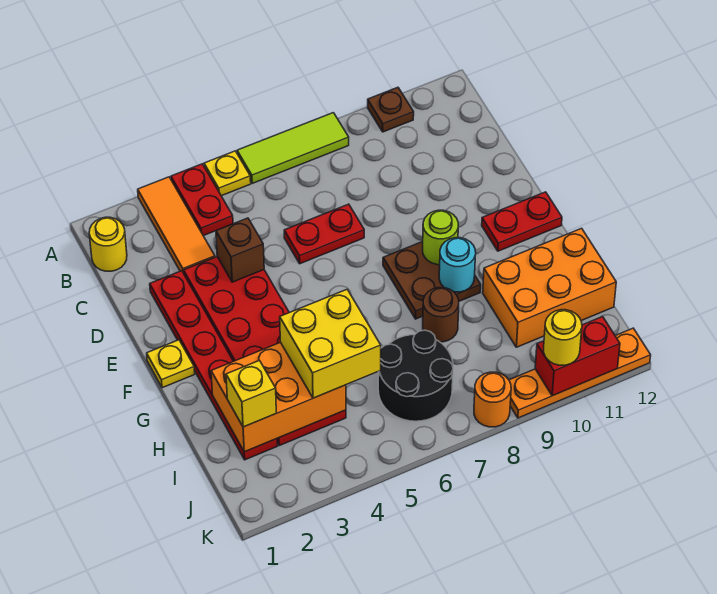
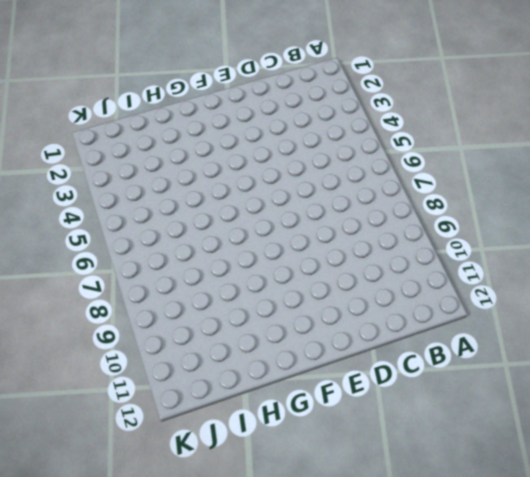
none -> orange 1x3 tile [138,177,215,273]
none -> red 1x2 plate [171,164,233,236]
none -> yellow 1x1 plate [204,151,251,196]

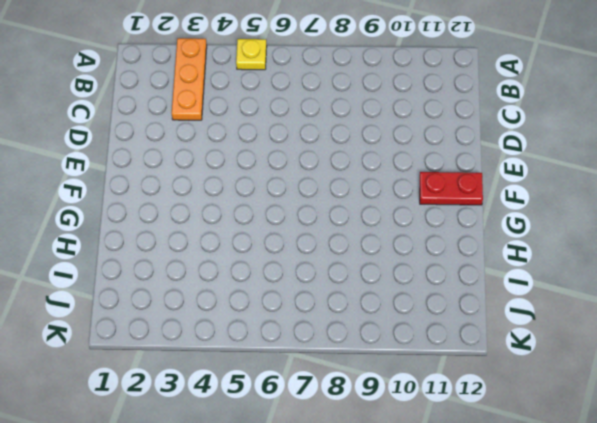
orange 1x3 plate [172,38,207,120] -> orange 1x3 tile [138,177,215,273]
none -> red 1x2 plate [171,164,233,236]
none -> lime 1x3 tile [237,113,349,183]
none -> brown 1x1 plate [368,87,414,132]

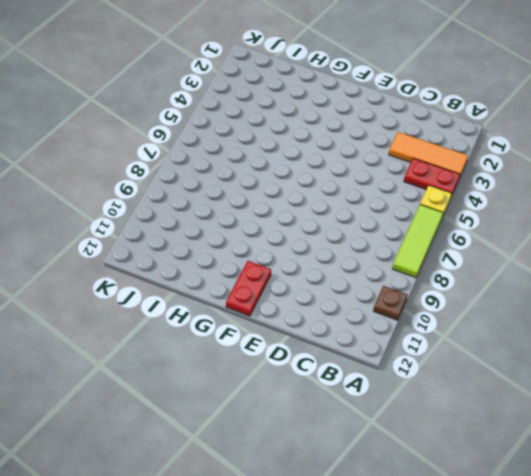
none -> yellow 1x1 round brick [89,217,127,271]
none -> red 1x6 plate [150,271,278,460]
none -> red 2x6 plate [184,257,346,445]

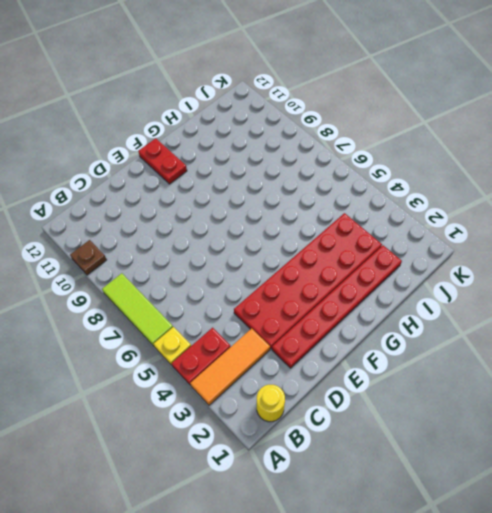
none -> red 1x2 plate [284,204,364,264]
none -> yellow 1x1 plate [147,340,195,388]
none -> brown 2x2 plate [383,242,481,319]

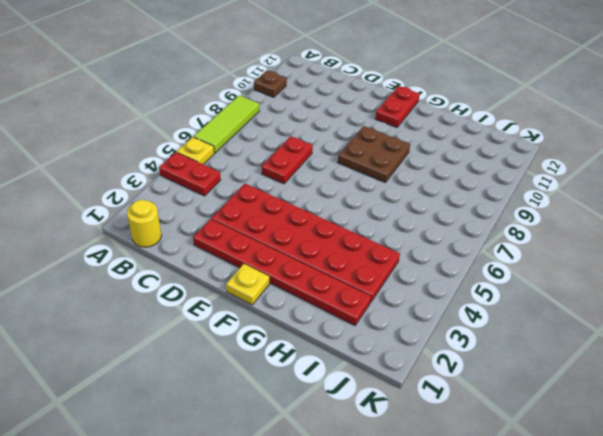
none -> orange 1x3 tile [138,177,215,273]
none -> brown 1x1 round brick [423,288,459,342]
none -> orange 2x3 brick [483,228,616,347]

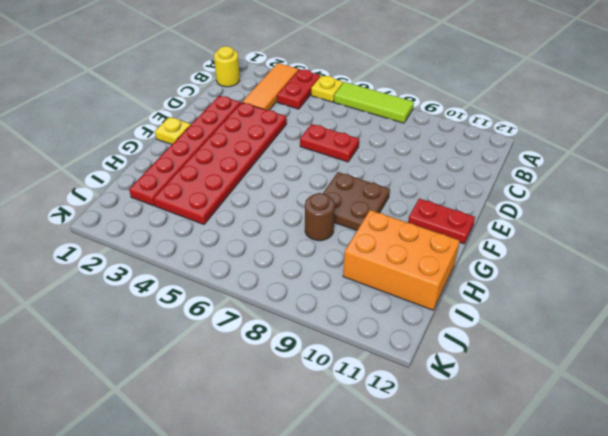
none -> brown 1x1 plate [368,87,414,132]
none -> black 2x2 round brick [378,330,453,421]
none -> orange 1x1 round brick [474,372,511,427]

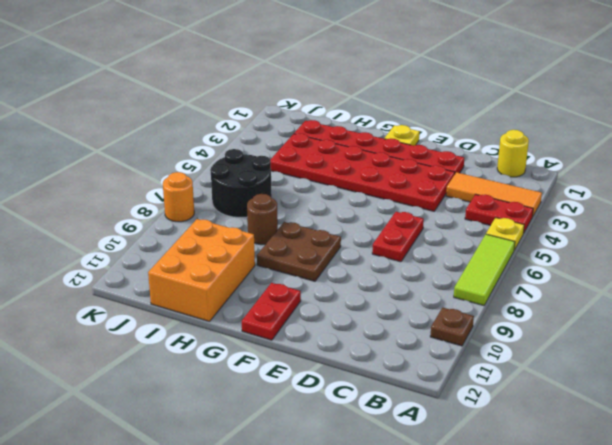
none -> orange 1x4 plate [509,328,651,418]
none -> brown 1x1 brick [216,218,264,282]
none -> lime 1x1 round brick [423,210,458,265]

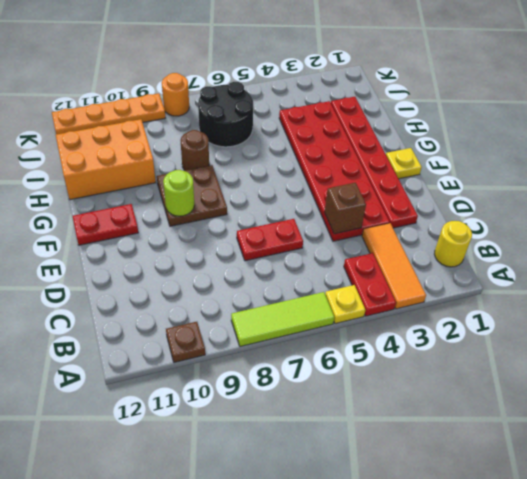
none -> cyan 1x1 round brick [439,238,476,292]
none -> orange 2x3 brick [211,342,346,452]
none -> red 1x2 brick [535,317,620,396]

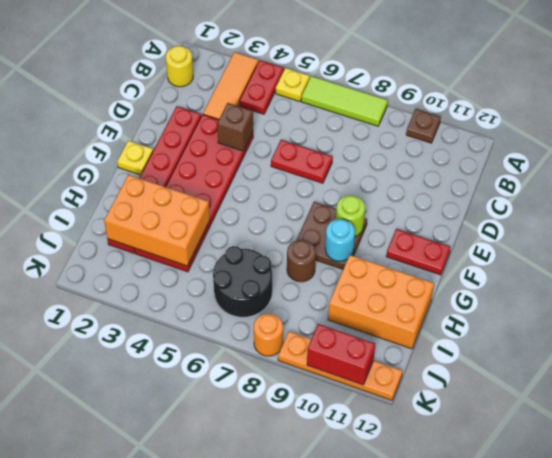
none -> yellow 2x2 brick [280,290,381,398]
none -> yellow 1x1 brick [226,361,276,427]
none -> yellow 1x1 round brick [544,310,582,365]

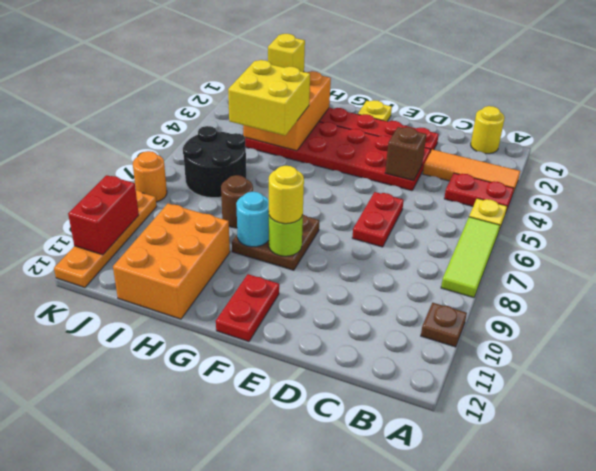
yellow 1x1 round brick [269,166,304,224] -> yellow 1x1 round brick moved to [544,310,582,365]

